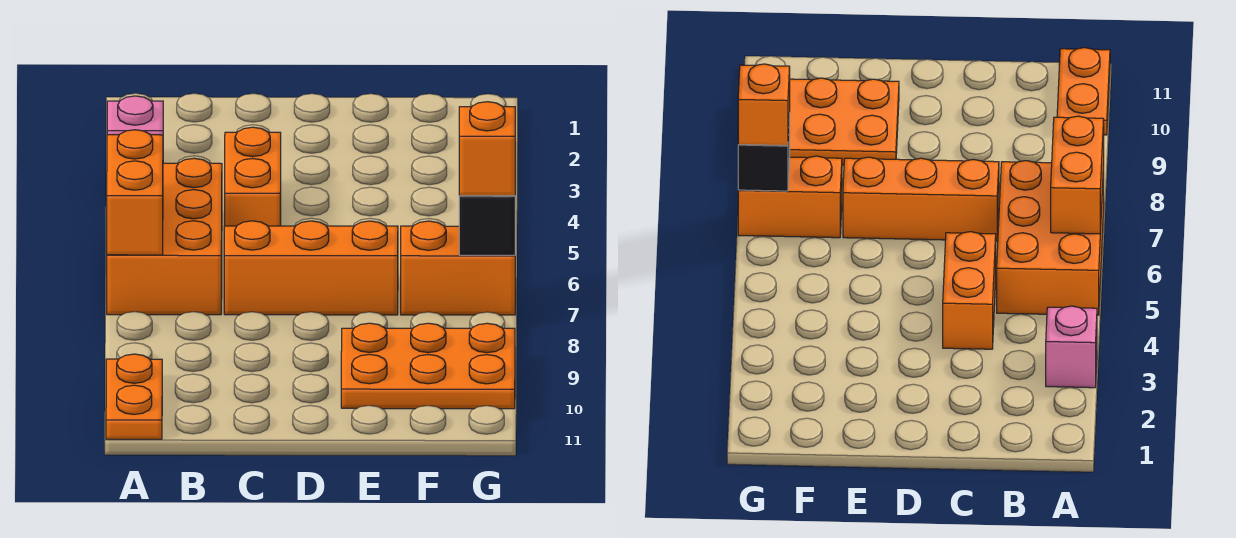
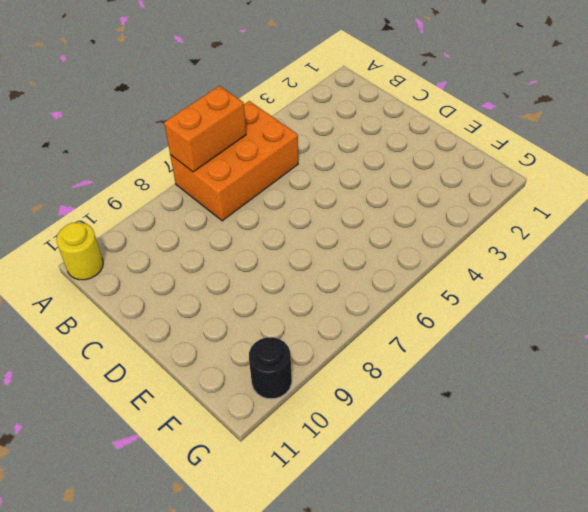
yellow 1x1 round brick [56,222,103,280] -> orange 1x2 plate [106,354,162,439]
black 1x1 round brick [249,337,292,399] -> orange 2x3 plate [341,323,515,409]
none -> pink 1x1 brick [107,96,163,135]
none -> orange 1x2 brick [225,127,281,226]

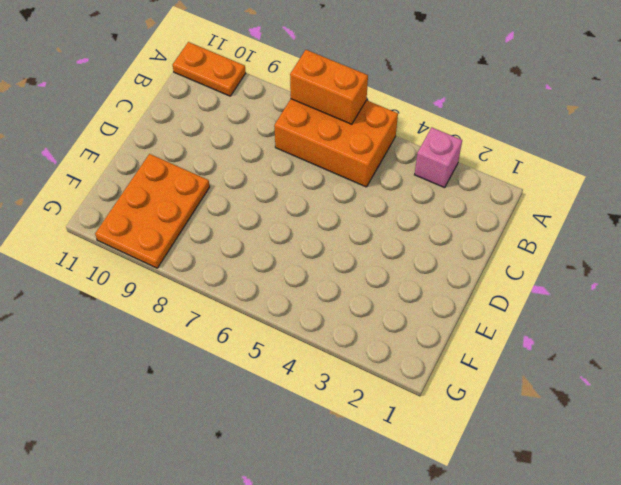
none -> orange 1x2 brick [225,127,281,226]
none -> orange 1x3 brick [224,221,398,315]

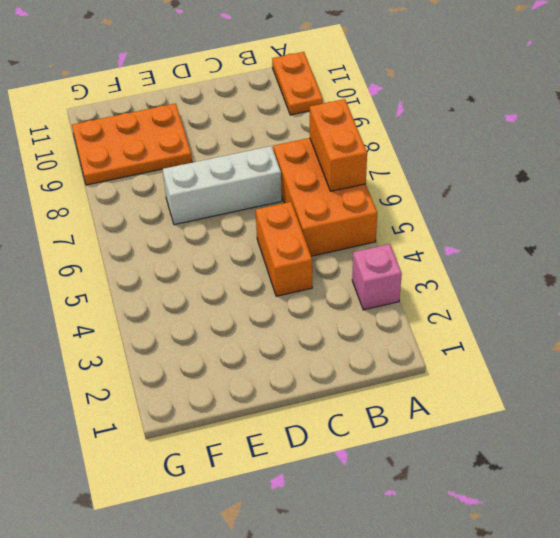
white 1x3 brick [163,146,282,225] -> orange 1x3 brick [224,221,398,315]
none -> orange 1x2 brick [401,221,515,315]
none -> black 1x1 brick [459,196,515,255]

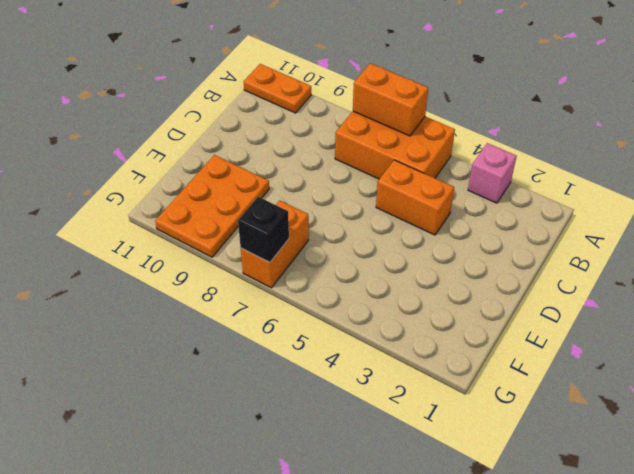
none -> orange 1x3 brick [224,221,398,315]
none -> orange 1x1 brick [459,102,515,196]

